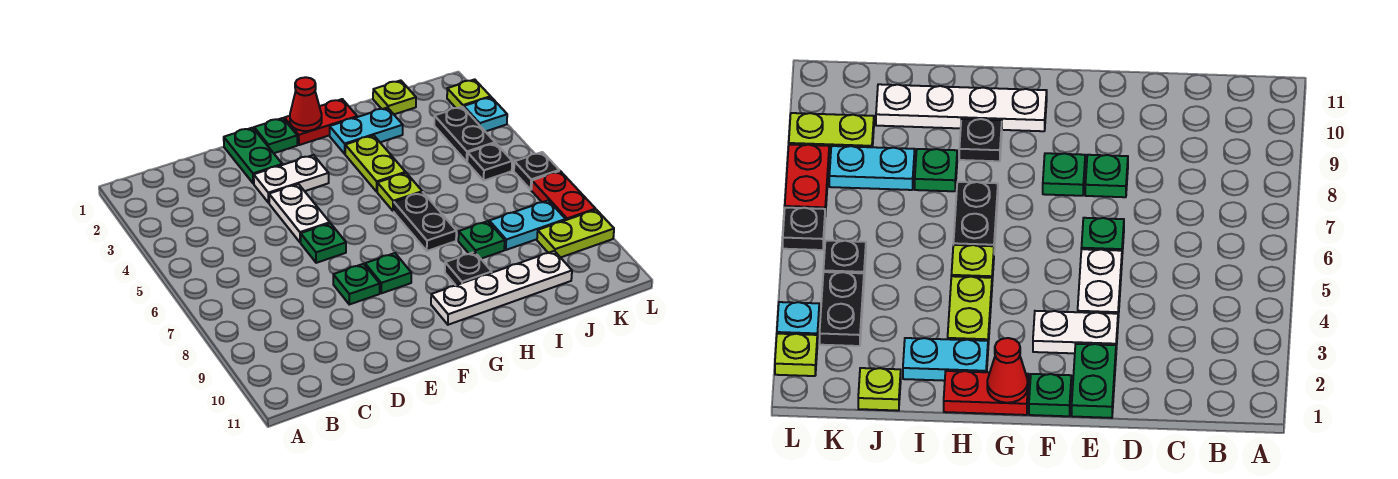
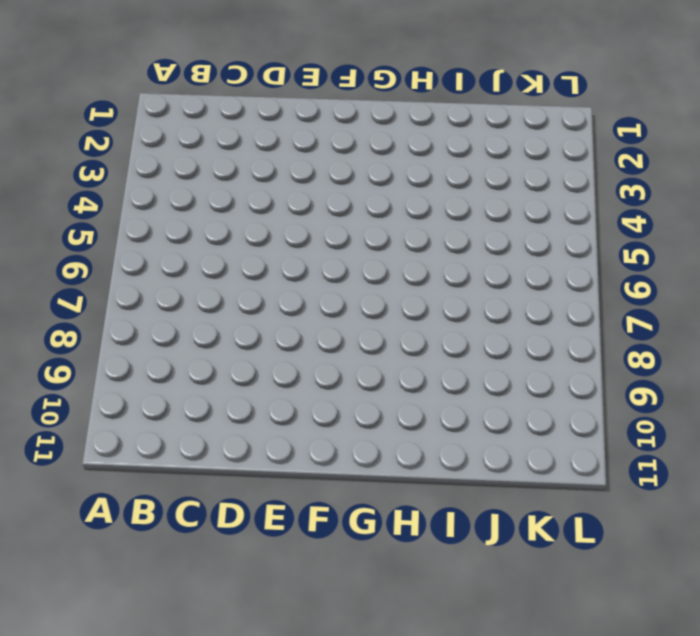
none -> green 1x2 plate [224,128,282,184]
none -> white 1x2 plate [254,155,329,203]
none -> white 1x2 plate [269,184,330,243]

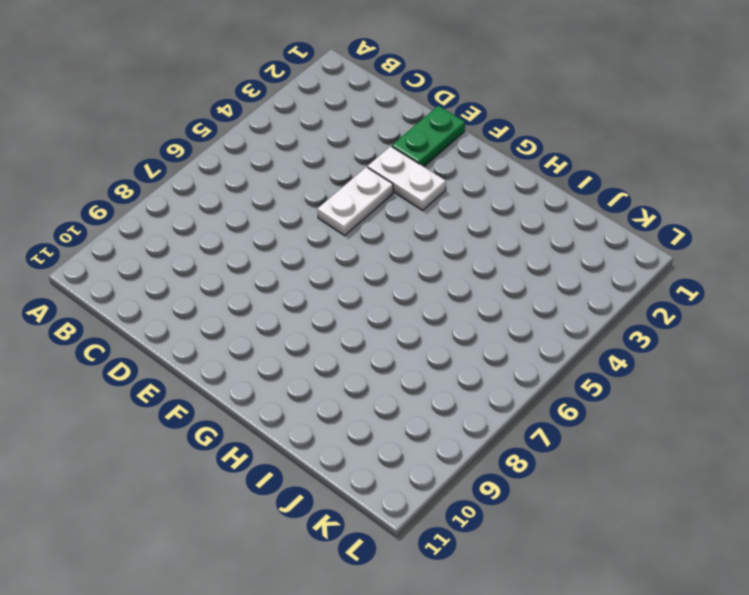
none -> green 1x1 plate [301,223,346,263]
none -> green 1x1 plate [333,264,380,305]
none -> green 1x1 plate [254,118,297,153]

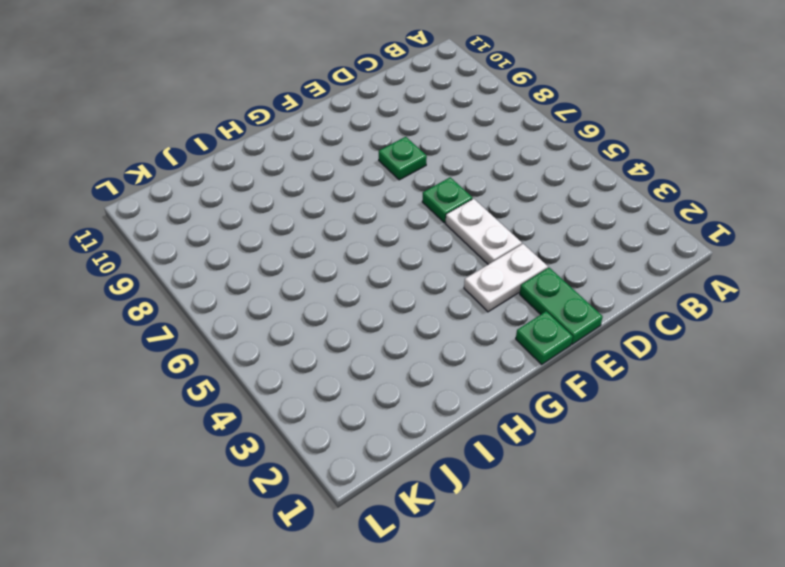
none -> green 1x1 plate [365,253,411,293]
none -> red 1x2 plate [284,99,357,145]
none -> white 1x4 plate [431,251,572,325]

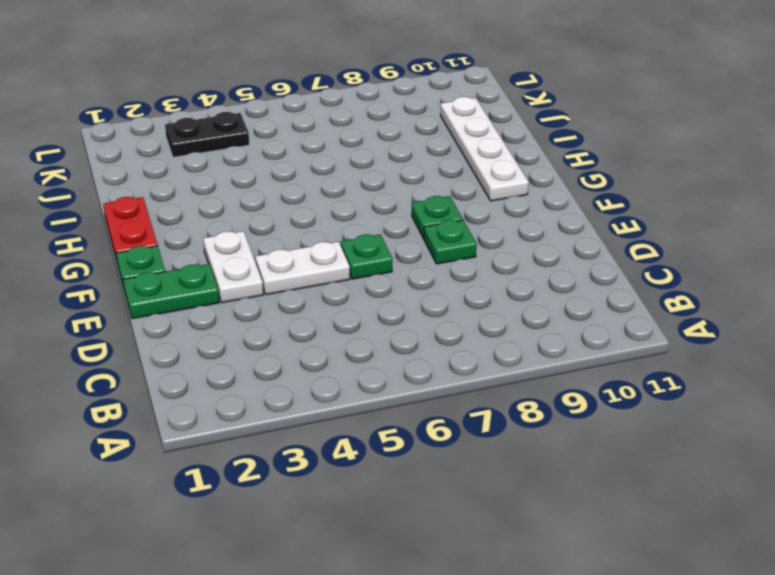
none -> cyan 1x2 plate [330,108,403,154]
none -> lime 1x2 plate [345,135,406,192]
none -> lime 1x1 plate [377,173,422,211]

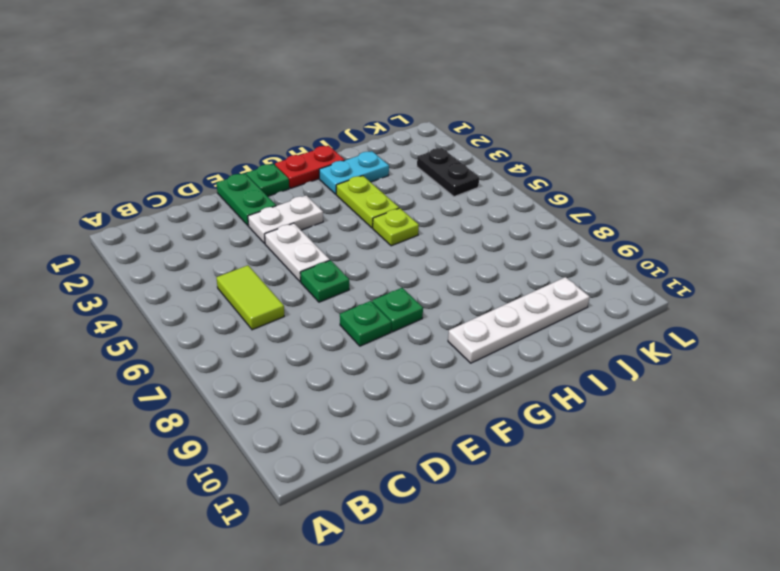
lime 1x2 tile [216,265,284,330] -> none
none -> black 1x2 plate [394,192,456,251]
none -> black 1x1 plate [445,252,492,285]
none -> green 1x1 plate [458,221,505,259]

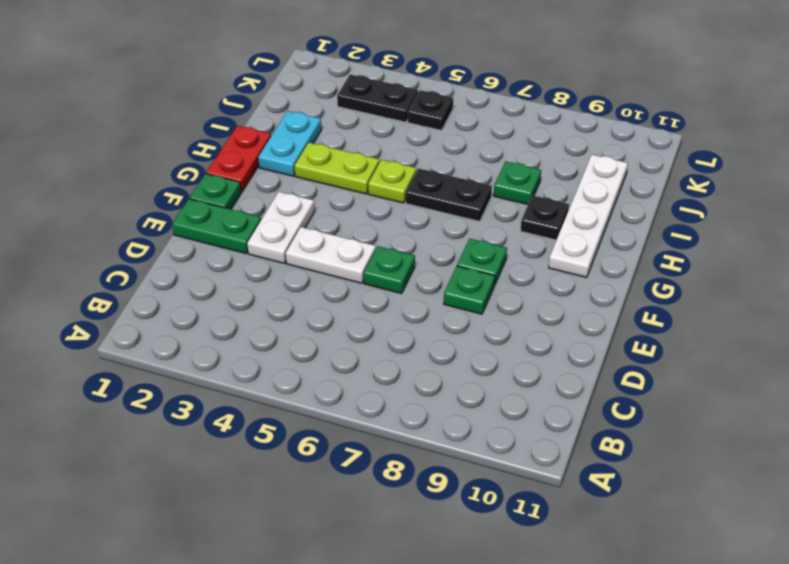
none -> lime 1x1 plate [373,80,416,114]
none -> cyan 1x2 plate [489,200,566,250]
none -> lime 1x2 plate [537,210,614,257]

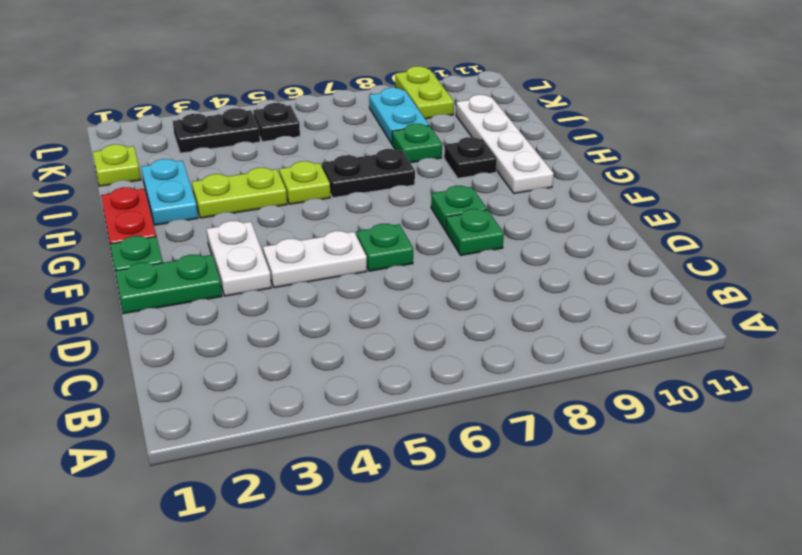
none -> lime 1x1 plate [447,79,490,108]
none -> cyan 1x1 plate [464,97,507,132]
none -> black 1x1 plate [514,152,559,190]

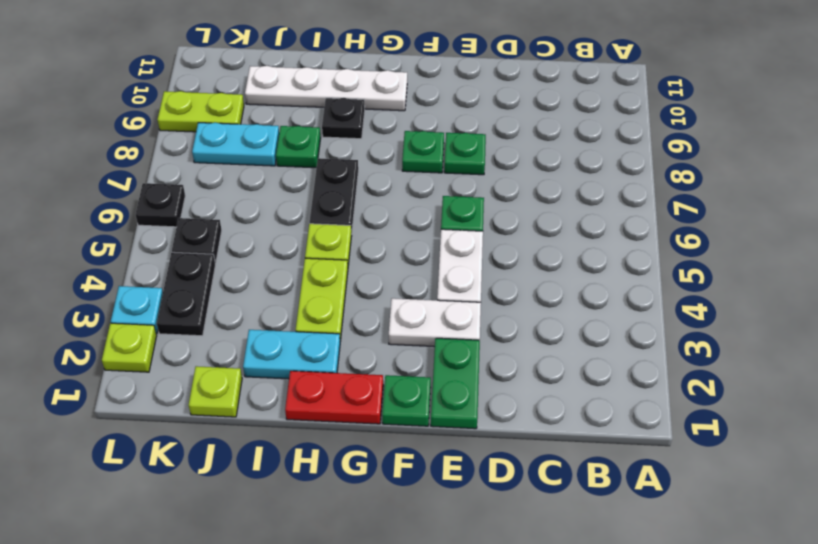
none -> red 1x2 plate [531,171,596,220]
none -> red 1x1 cone [290,77,322,131]

